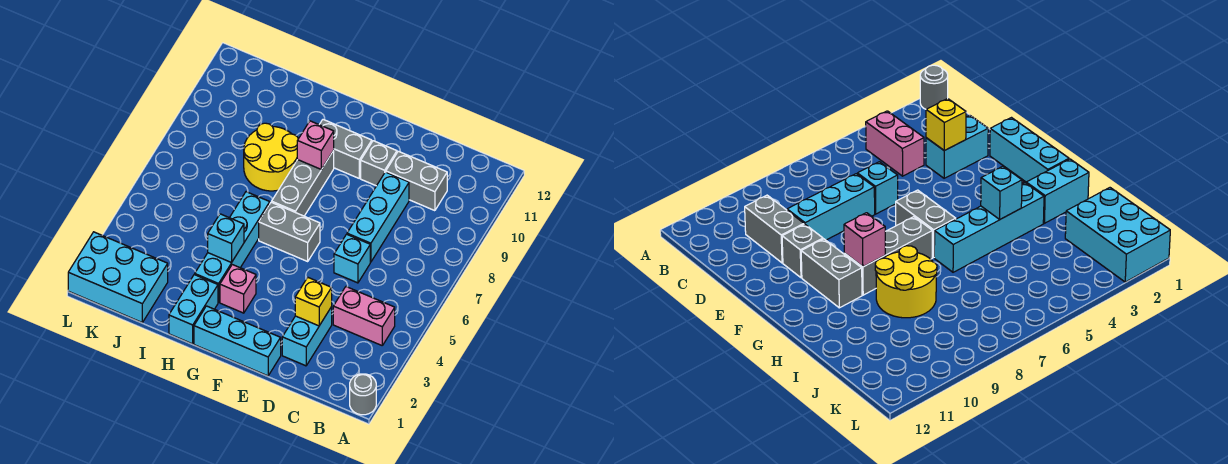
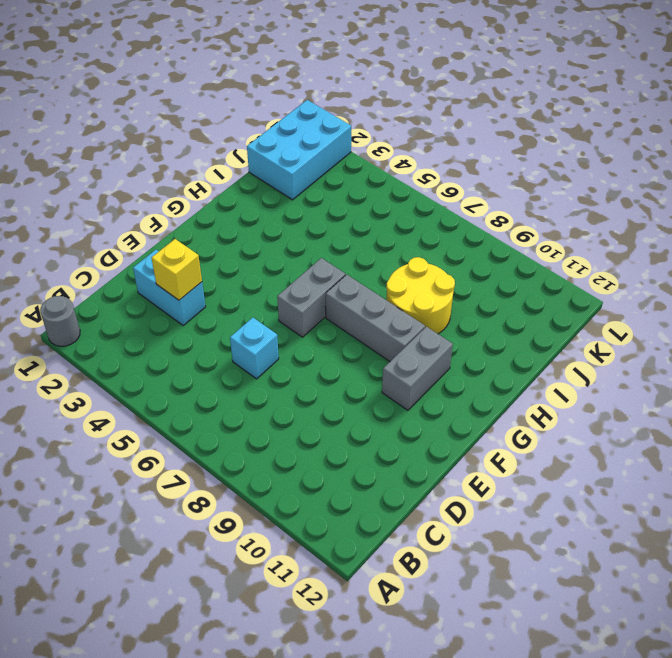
none -> pink 1x2 brick [333,287,395,345]
none -> grey 1x2 brick [386,151,447,211]
none -> cyan 1x3 brick [347,172,409,262]

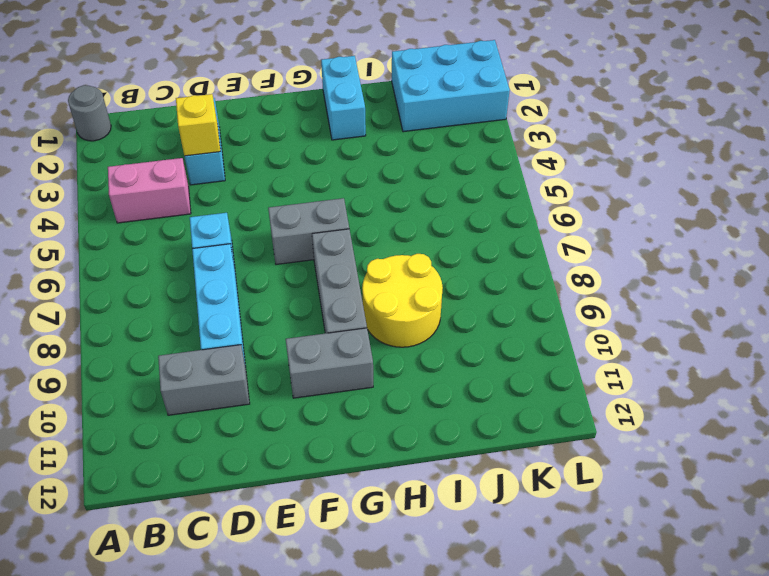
none -> cyan 1x3 brick [194,306,281,376]
none -> grey 1x1 brick [361,141,397,186]
none -> pink 1x1 brick [220,265,256,313]

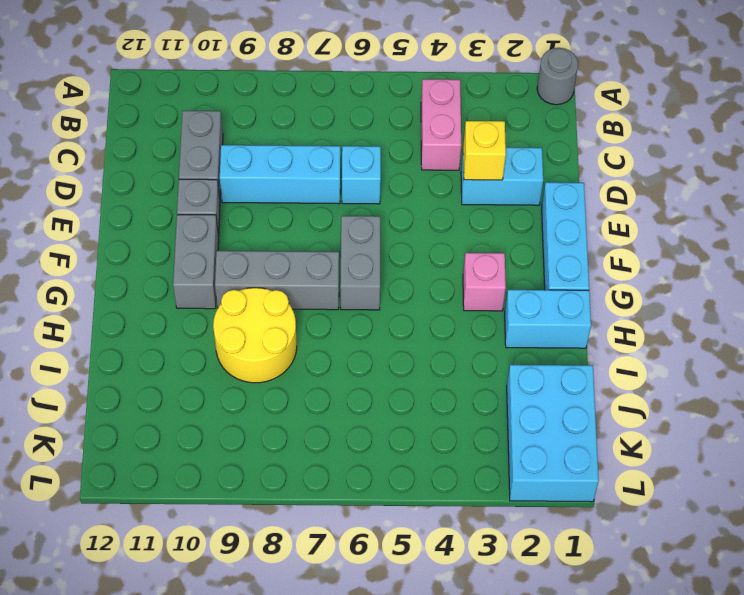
none -> cyan 1x4 brick [195,192,270,302]
none -> pink 1x1 brick [297,121,334,169]
none -> cyan 1x1 brick [208,214,244,263]

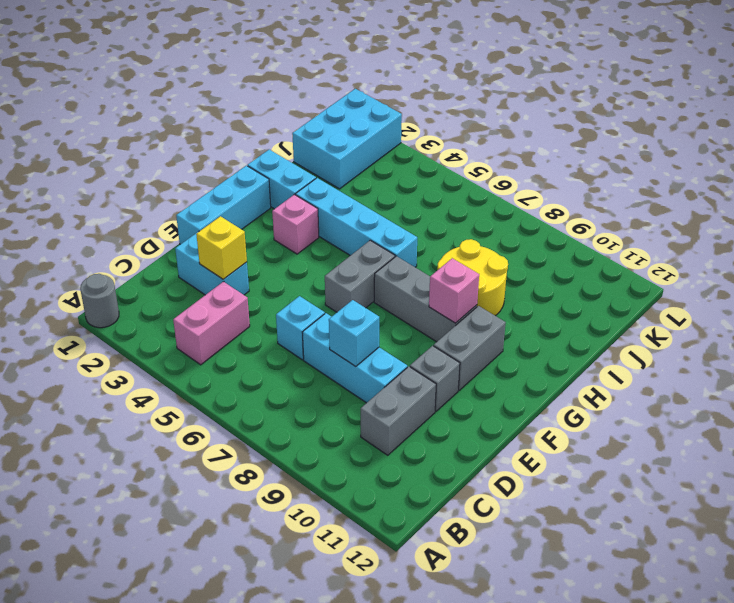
cyan 1x1 brick [329,300,379,367] -> cyan 1x1 brick moved to [208,214,244,263]

